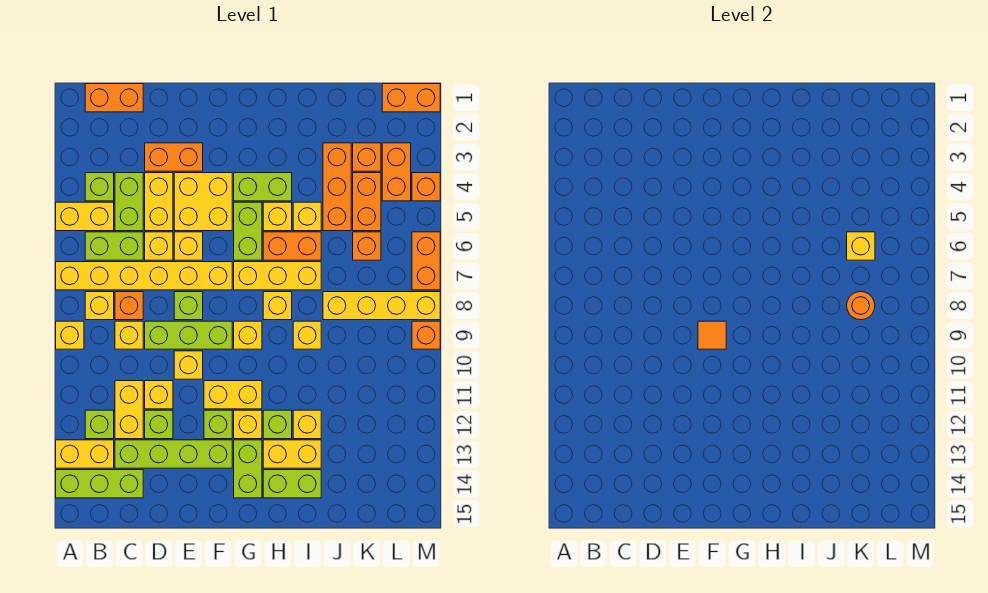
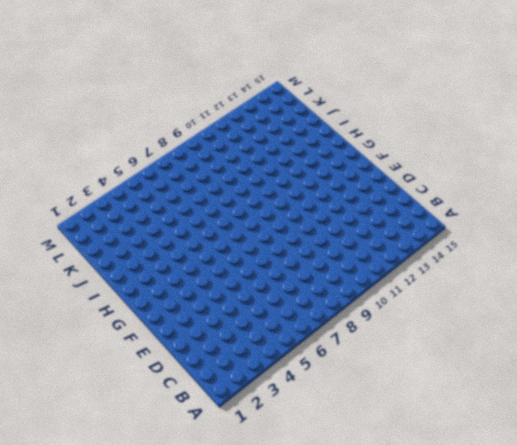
none -> yellow 1x2 brick [56,202,114,231]
none -> yellow 1x6 brick [56,262,232,290]
none -> yellow 1x1 brick [56,321,84,349]
none -> yellow 1x2 brick [56,440,114,468]

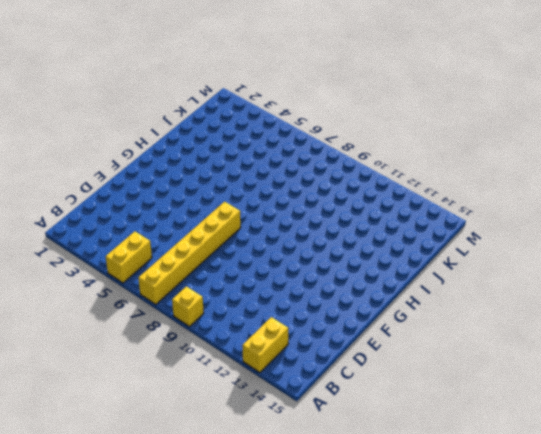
none -> lime 1x3 brick [56,470,143,498]
none -> orange 1x2 brick [85,84,143,112]
none -> lime 1x1 brick [85,173,114,201]
none -> lime 1x2 brick [85,232,143,260]

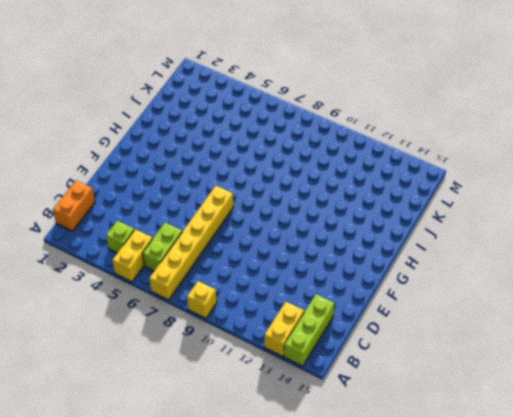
none -> yellow 1x1 brick [85,292,114,320]
none -> lime 1x1 brick [85,410,114,439]
none -> lime 1x2 brick [115,173,143,231]
none -> orange 1x1 brick [115,292,143,320]

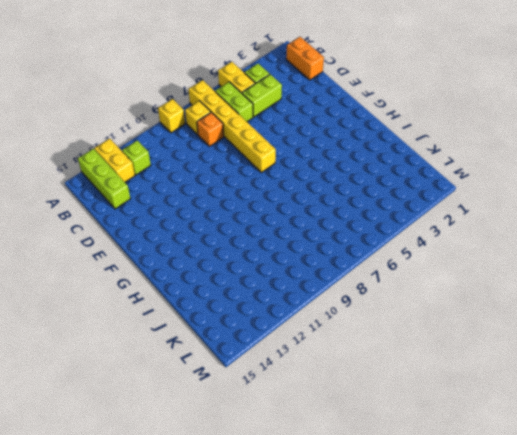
none -> yellow 1x1 brick [115,321,143,349]
none -> yellow 1x2 brick [115,381,143,439]
none -> lime 1x4 brick [115,440,232,468]
none -> orange 1x2 brick [145,143,203,171]

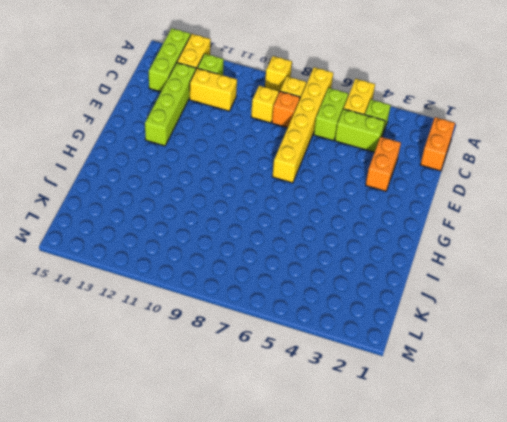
none -> yellow 1x2 brick [145,173,173,231]
none -> yellow 1x1 brick [145,232,173,260]
none -> lime 1x3 brick [145,321,232,349]
none -> yellow 1x1 brick [145,381,173,409]

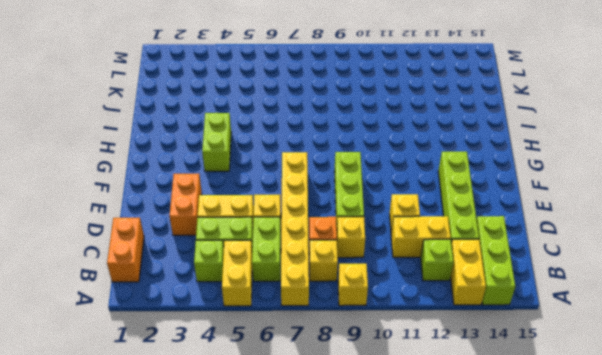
none -> lime 1x1 brick [145,410,173,439]
none -> yellow 2x2 brick [174,173,232,231]
none -> yellow 1x1 brick [174,232,203,260]
none -> lime 1x1 brick [174,292,203,320]

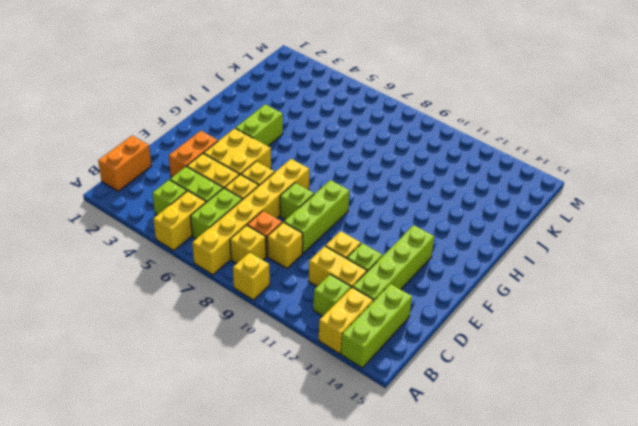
none -> yellow 1x1 brick [174,351,203,379]
none -> yellow 1x2 brick [204,381,262,409]
none -> lime 1x1 brick [204,410,232,439]
none -> lime 1x2 brick [234,202,262,260]

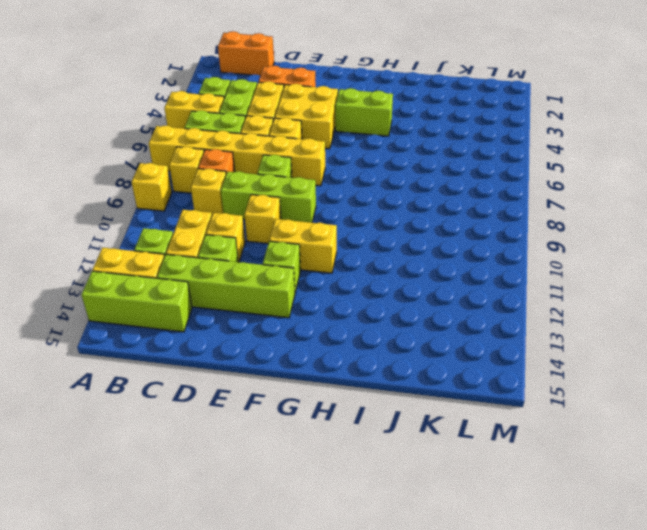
none -> lime 1x2 brick [234,202,262,260]
none -> yellow 1x3 brick [234,262,321,290]
none -> yellow 1x1 brick [234,321,262,349]
none -> yellow 1x1 brick [234,410,262,439]

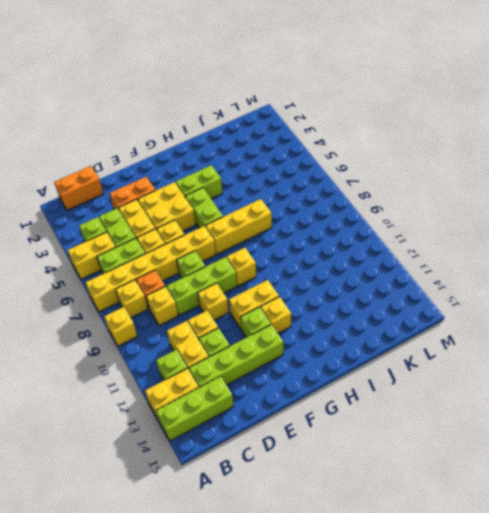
none -> lime 1x2 brick [234,440,262,498]
none -> yellow 1x1 brick [263,202,292,231]
none -> orange 1x2 brick [263,232,321,260]
none -> yellow 1x1 brick [263,292,292,320]

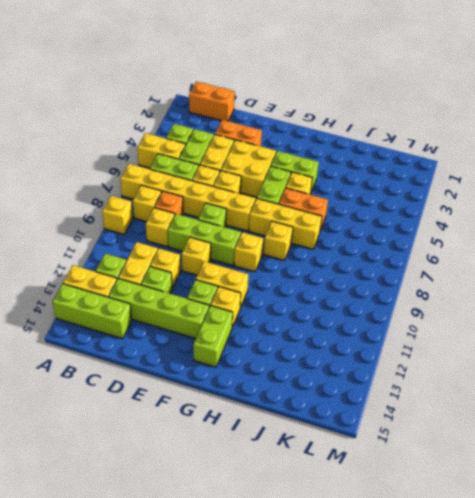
none -> lime 1x1 brick [263,410,292,439]
none -> yellow 1x2 brick [263,440,321,468]
none -> lime 1x2 brick [263,470,321,498]
none -> yellow 1x1 brick [293,202,321,231]

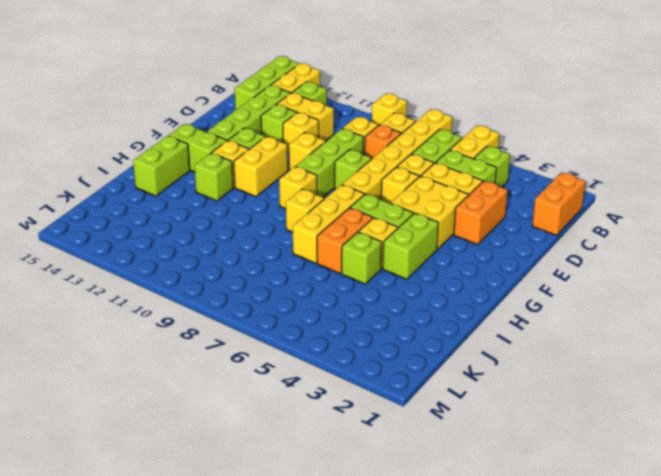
lime 1x1 brick [342,232,382,284] -> yellow 1x1 brick [293,202,321,231]
none -> yellow 1x2 brick [263,440,321,468]
none -> yellow 1x1 brick [293,321,321,349]
none -> yellow 1x1 brick [293,410,321,439]
none -> orange 1x3 brick [323,143,351,231]

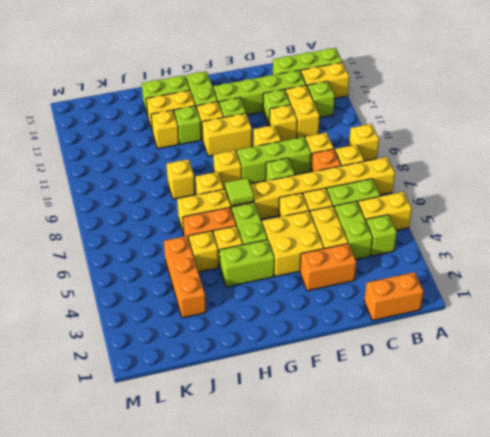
lime 1x1 tile [225,178,254,206] -> none
none -> yellow 1x4 brick [323,292,440,320]
none -> orange 1x1 brick [353,143,381,171]
none -> orange 1x2 brick [353,173,381,231]
none -> orange 1x1 brick [353,232,381,260]

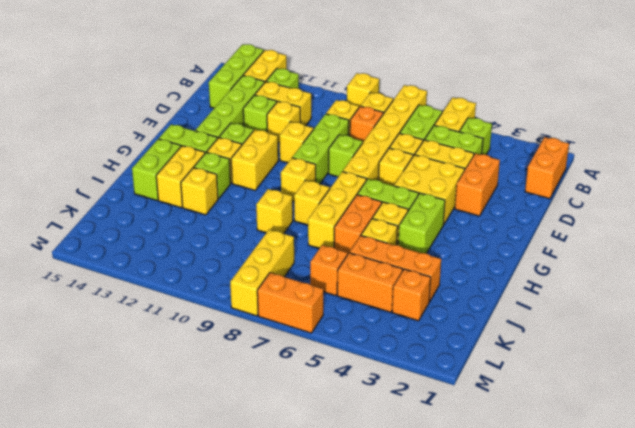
yellow 1x3 brick [230,229,294,316] -> yellow 1x4 brick [323,292,440,320]
none -> orange 1x2 brick [382,84,440,112]
none -> orange 1x2 brick [382,143,411,201]
none -> orange 1x1 brick [412,173,440,201]
none -> orange 1x1 brick [412,321,440,349]

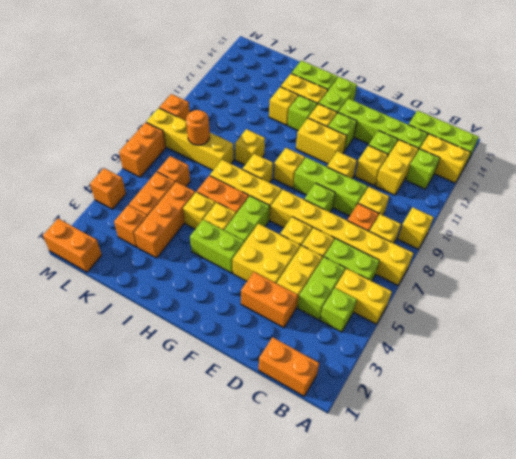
none -> orange 1x2 brick [382,143,411,201]
none -> orange 1x1 tile [698,321,726,349]
none -> yellow 1x1 brick [847,232,875,260]

